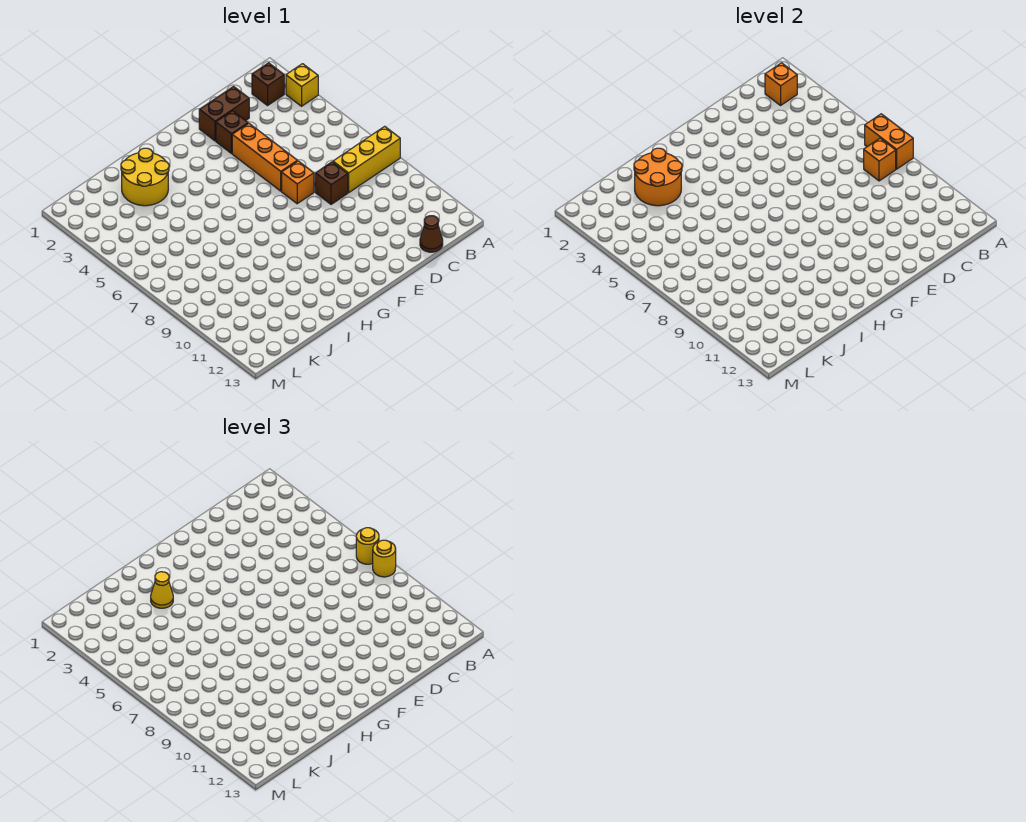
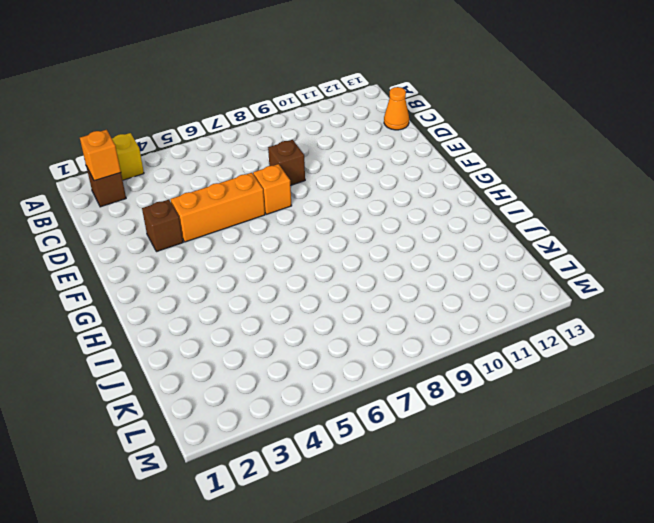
orange 1x1 cone [384,87,409,130] -> brown 1x1 cone [420,216,443,252]
none -> yellow 1x3 brick [333,126,400,193]
none -> brown 1x2 brick [199,86,249,141]
none -> yellow 2x2 round brick [121,148,169,206]

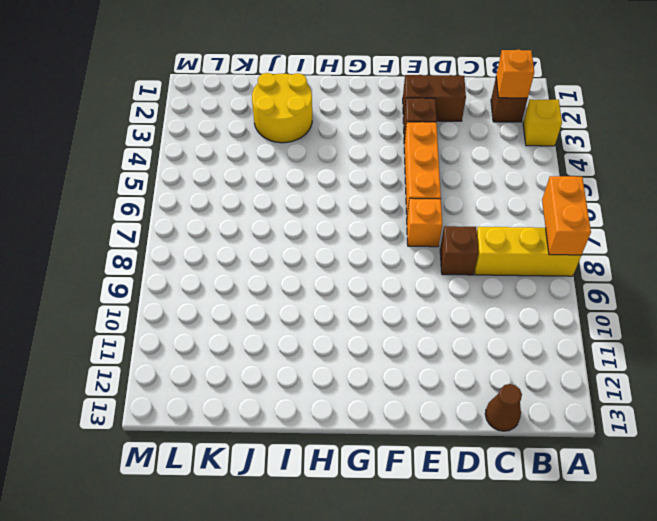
none -> orange 1x1 brick [864,138,896,181]
none -> orange 2x2 round brick [634,148,682,206]
none -> yellow 1x1 round brick [356,528,379,564]

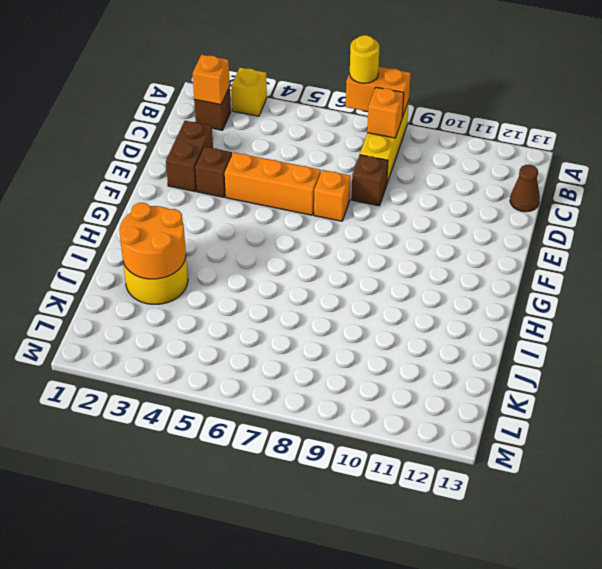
none -> yellow 1x1 round brick [373,540,396,577]
none -> yellow 1x1 cone [151,572,173,608]

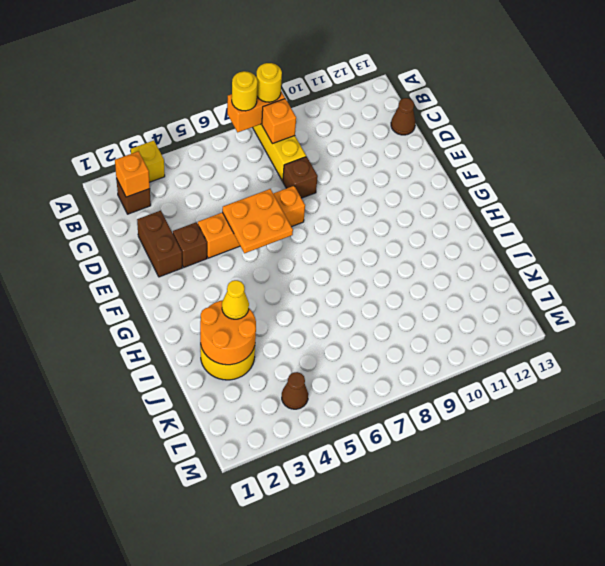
orange 2x2 plate [222,189,293,253] -> none
brown 1x1 cone [282,372,308,409] -> none

